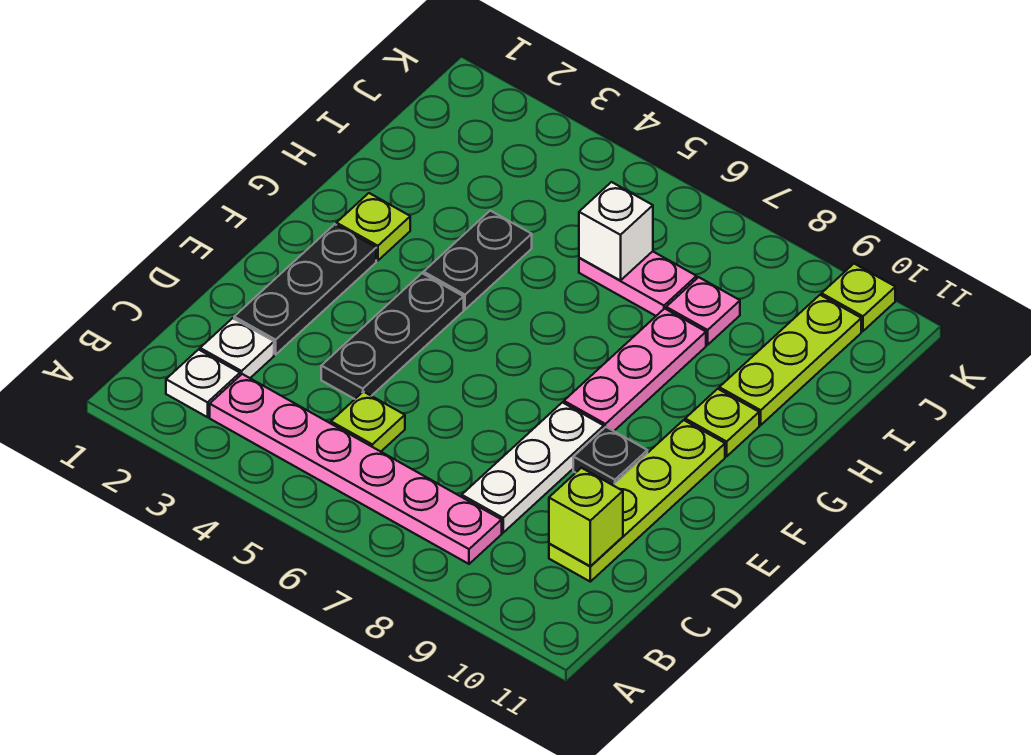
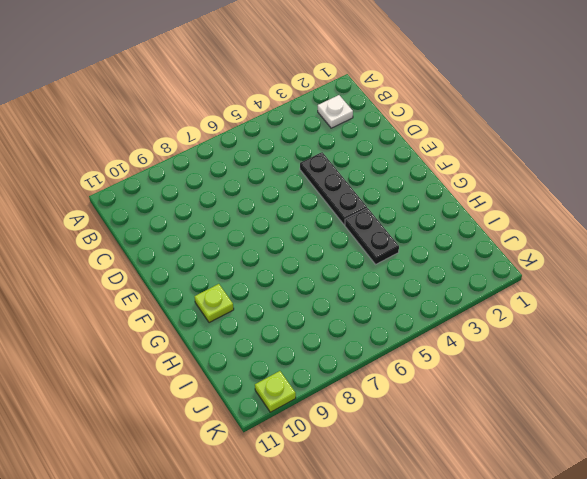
none -> pink 1x6 plate [210,374,502,564]
none -> white 1x1 plate [200,318,274,378]
none -> lime 1x1 plate [331,392,405,452]

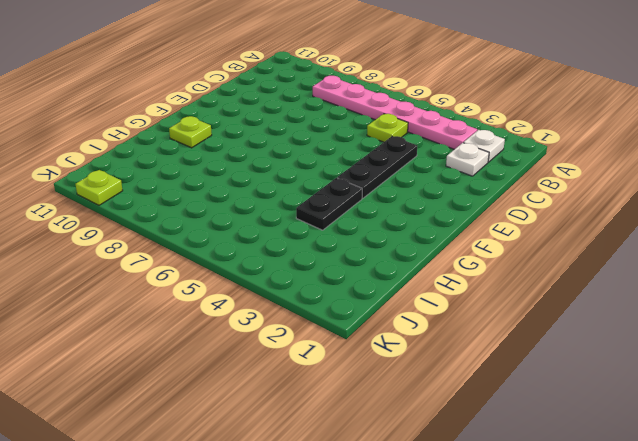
none -> white 1x3 plate [462,402,604,533]
none -> lime 1x4 plate [549,420,725,582]
none -> black 1x3 plate [234,224,376,354]

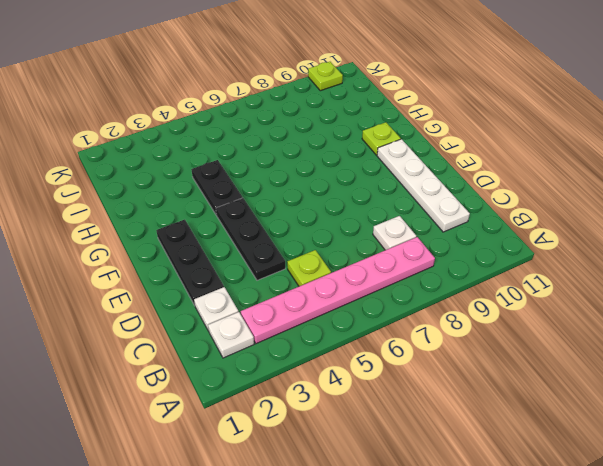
white 1x1 plate [373,216,416,250] -> white 1x3 plate [462,402,604,533]
white 1x4 plate [377,139,470,232] -> lime 1x4 plate [549,420,725,582]
none -> black 1x1 plate [573,427,647,485]
none -> pink 1x3 plate [564,309,706,431]
none -> lime 1x1 plate [336,193,410,261]

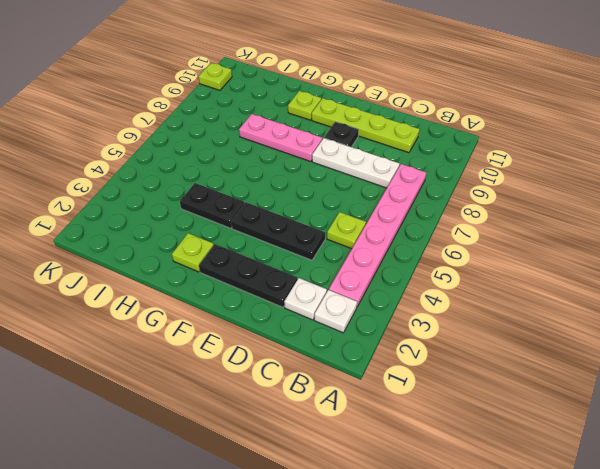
none -> lime 1x3 plate [719,295,861,425]
none -> pink 1x2 plate [579,251,697,316]
none -> pink 1x1 plate [666,277,740,345]

